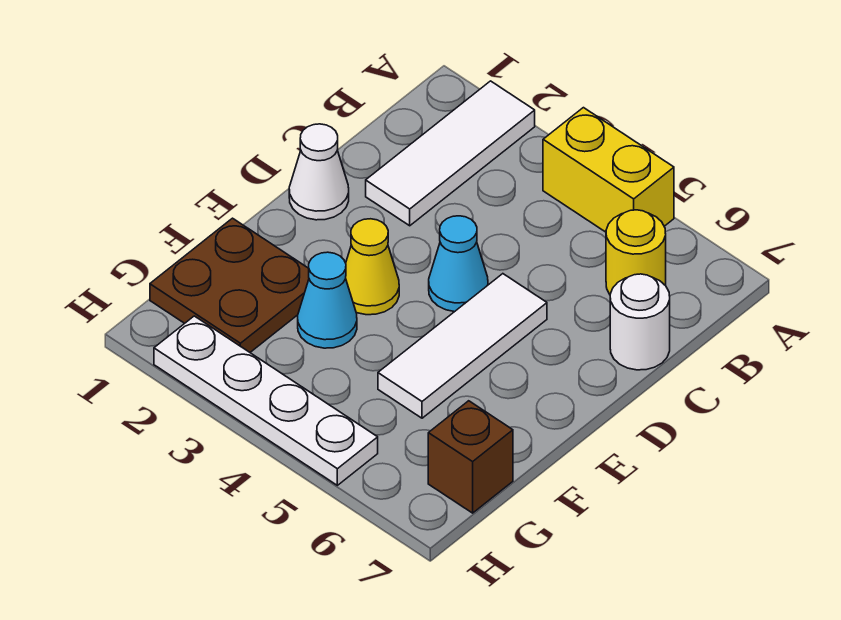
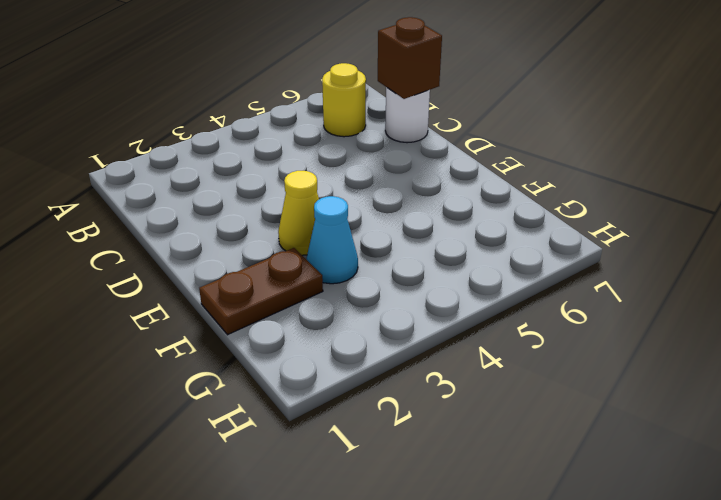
brown 1x1 brick [378,17,442,99] -> brown 1x1 brick moved to [428,401,513,513]
brown 1x2 plate [199,248,323,335] -> brown 2x2 plate [150,218,309,352]
none -> white 1x3 tile [366,81,535,226]
none -> yellow 1x2 brick [543,108,674,232]
none -> white 1x1 cone [289,124,349,220]

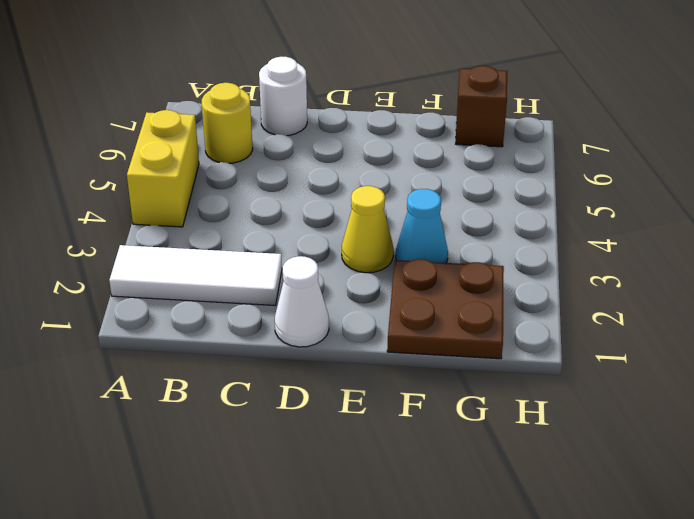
none -> cyan 1x1 cone [429,216,488,312]
none -> white 1x3 tile [378,274,547,418]
none -> white 1x4 plate [154,316,378,485]

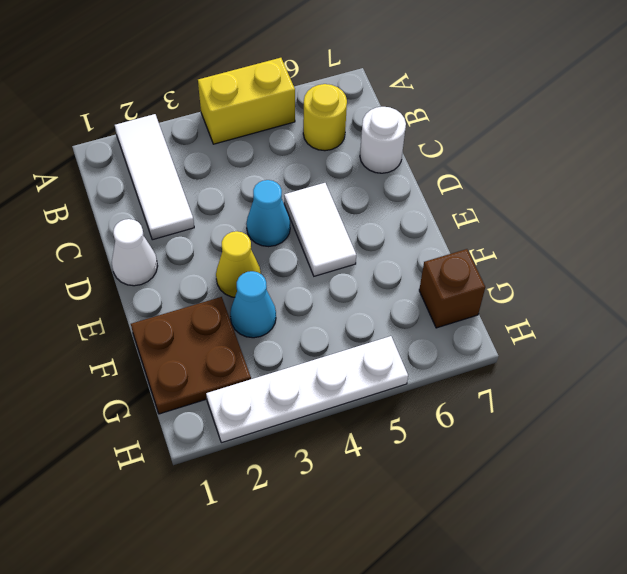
white 1x2 tile [284,183,356,276] -> white 1x3 tile [378,274,547,418]

